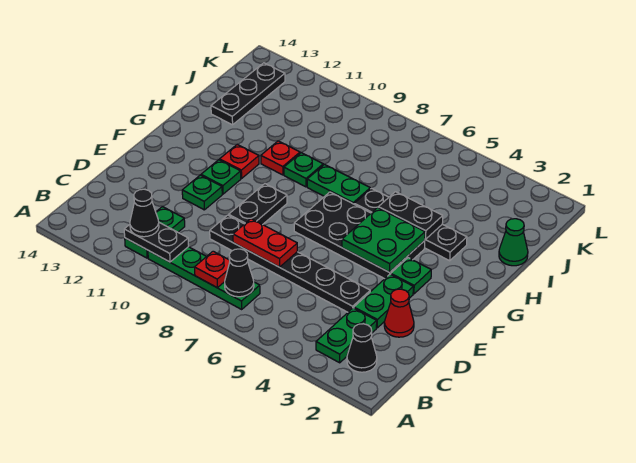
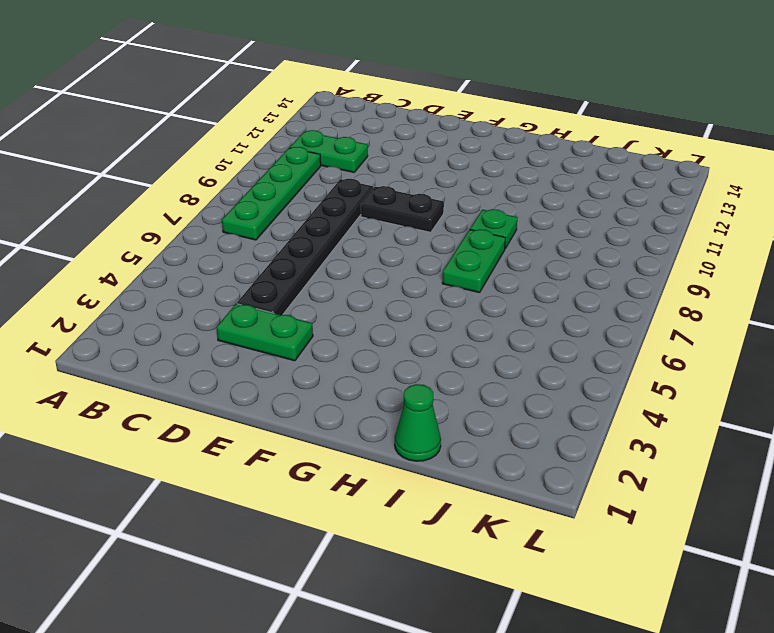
none -> black 1x1 cone [347,324,377,372]
none -> green 1x2 plate [316,308,377,363]
none -> red 1x1 cone [384,289,414,337]

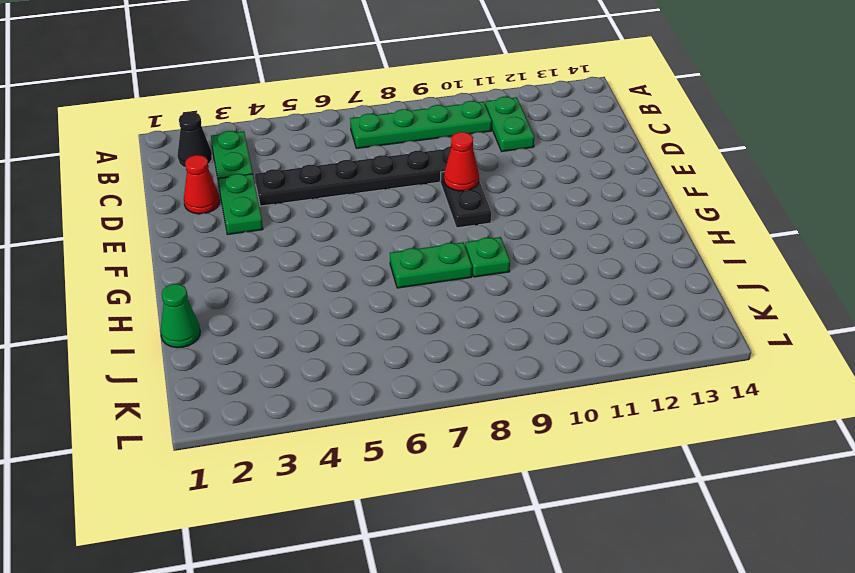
red 1x1 cone [444,132,479,191] -> none
none -> green 1x1 plate [182,175,222,210]
none -> green 1x1 plate [391,258,431,294]
none -> black 2x4 plate [294,192,425,279]

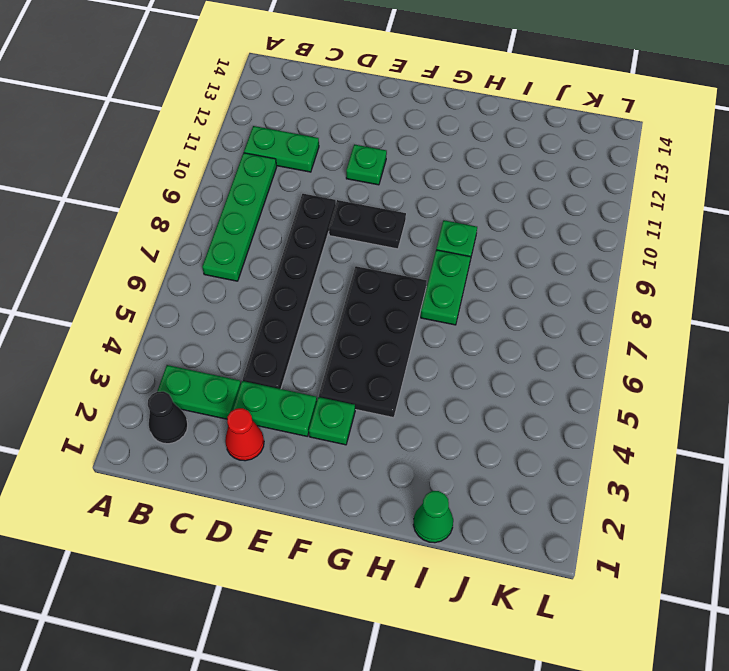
none -> green 1x1 plate [201,160,241,194]
none -> red 1x1 plate [220,144,259,178]
none -> black 1x4 plate [354,188,467,261]

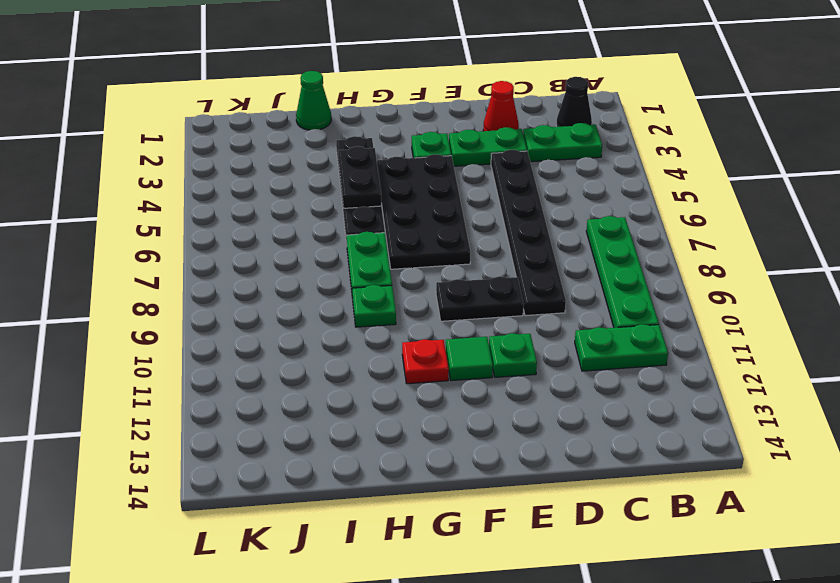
green 1x1 tile [446,337,493,381] -> green 1x1 plate [201,160,241,194]
none -> red 1x1 plate [261,141,300,175]
none -> black 1x3 plate [211,63,285,125]
none -> black 1x1 cone [225,249,254,297]

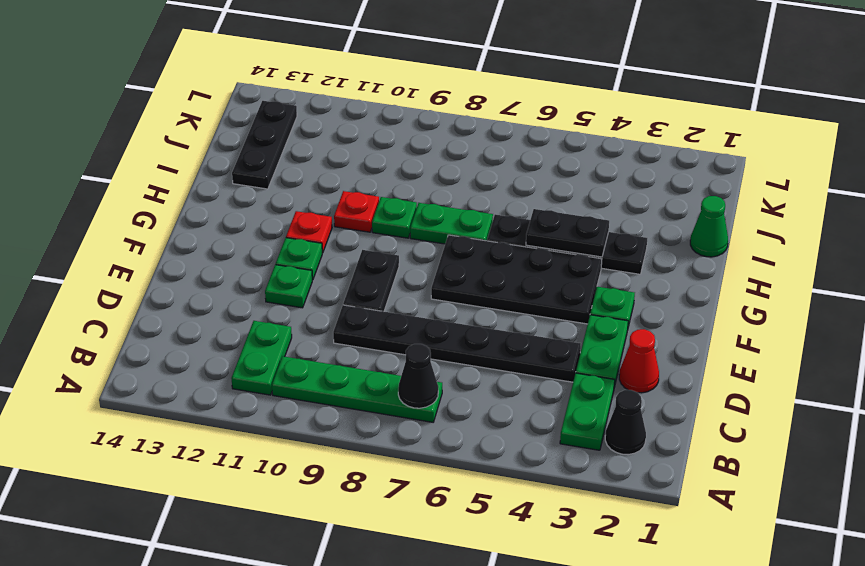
none -> red 1x1 plate [195,251,230,288]
none -> black 1x2 plate [124,223,189,262]
none -> red 1x2 plate [233,219,297,267]

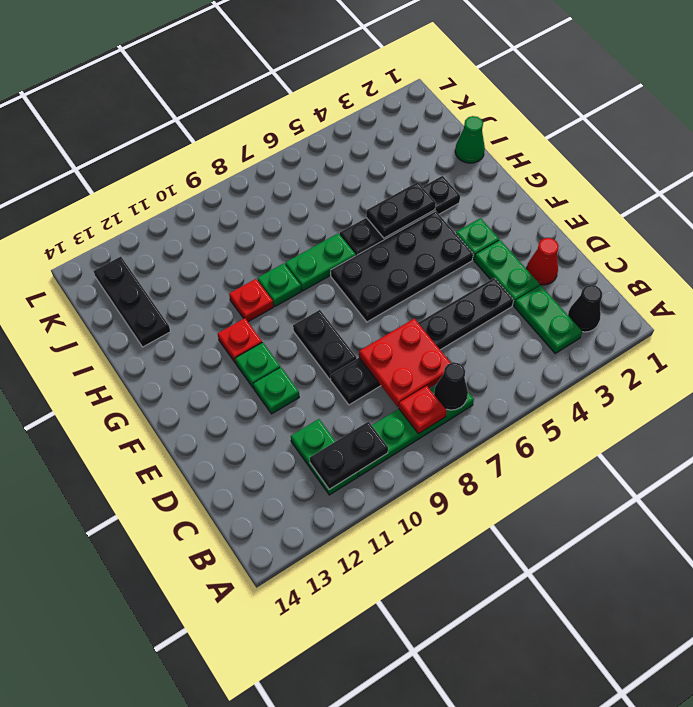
red 2x2 plate [359,319,450,407] -> red 1x2 plate [233,219,297,267]
none -> green 2x2 plate [342,208,425,272]
none -> black 1x1 cone [130,189,159,237]

